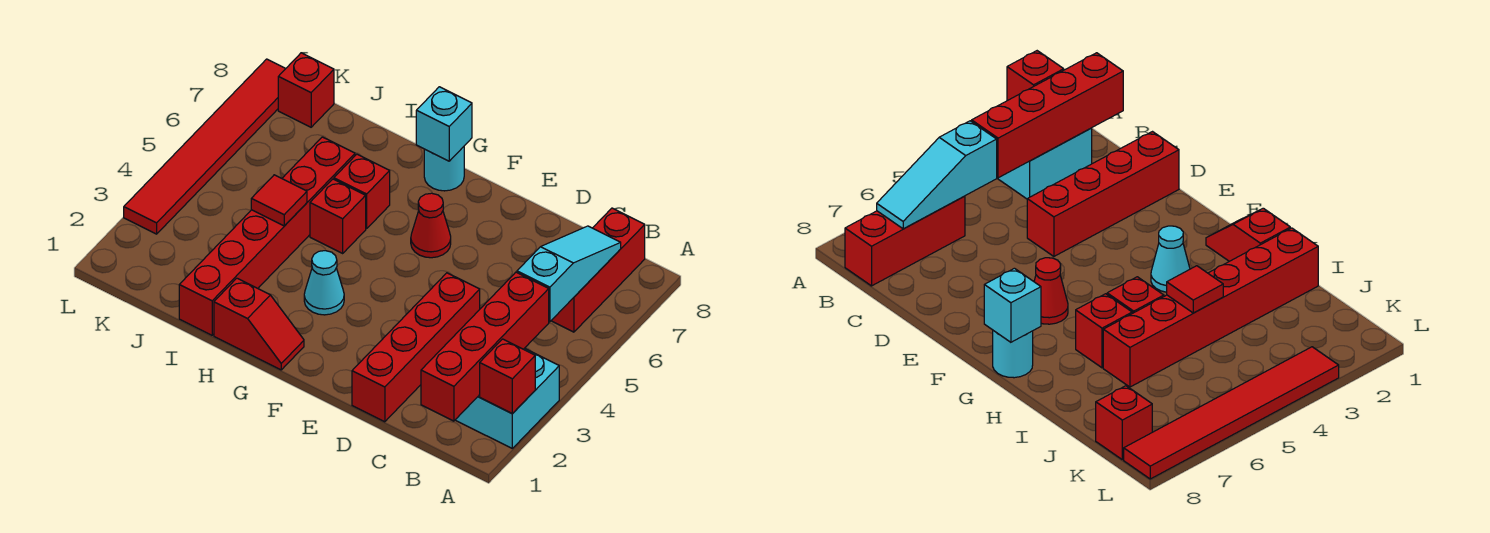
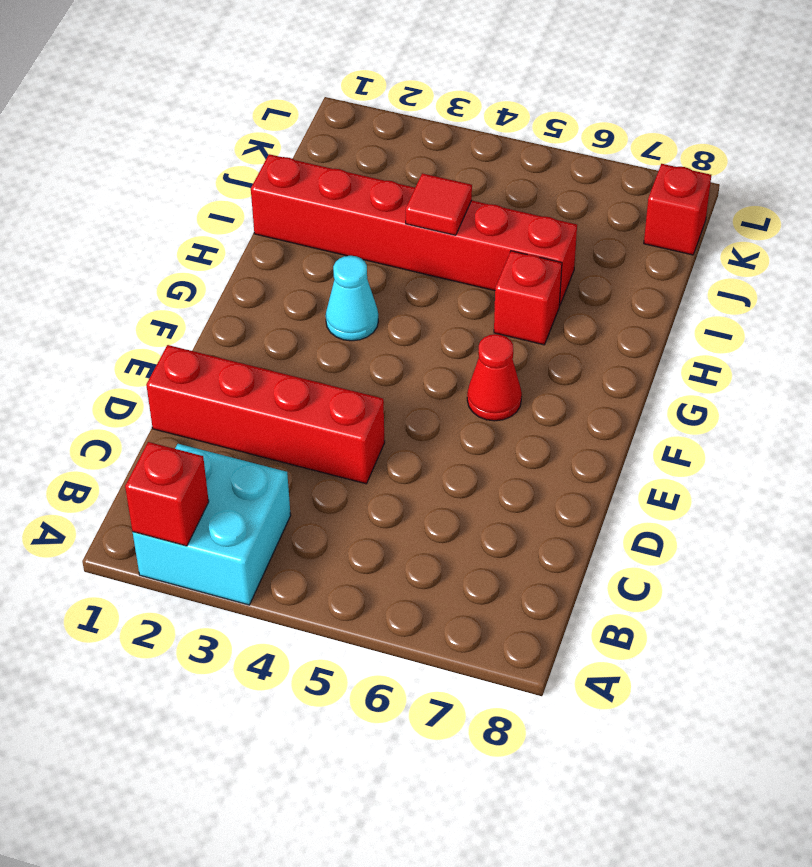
none -> red 1x3 brick [551,208,645,332]
none -> red 1x2 slope [214,278,304,370]
none -> cyan 1x1 round brick [424,147,464,191]

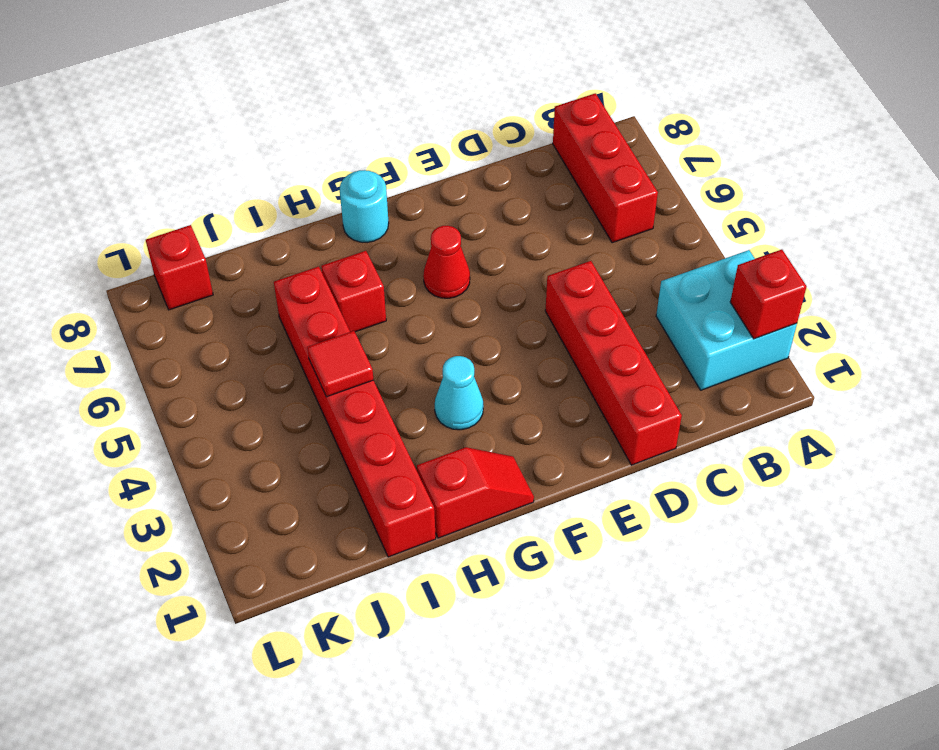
none -> red 1x1 brick [310,179,366,253]
none -> red 1x6 tile [124,59,286,234]
none -> red 1x4 brick [421,272,549,421]

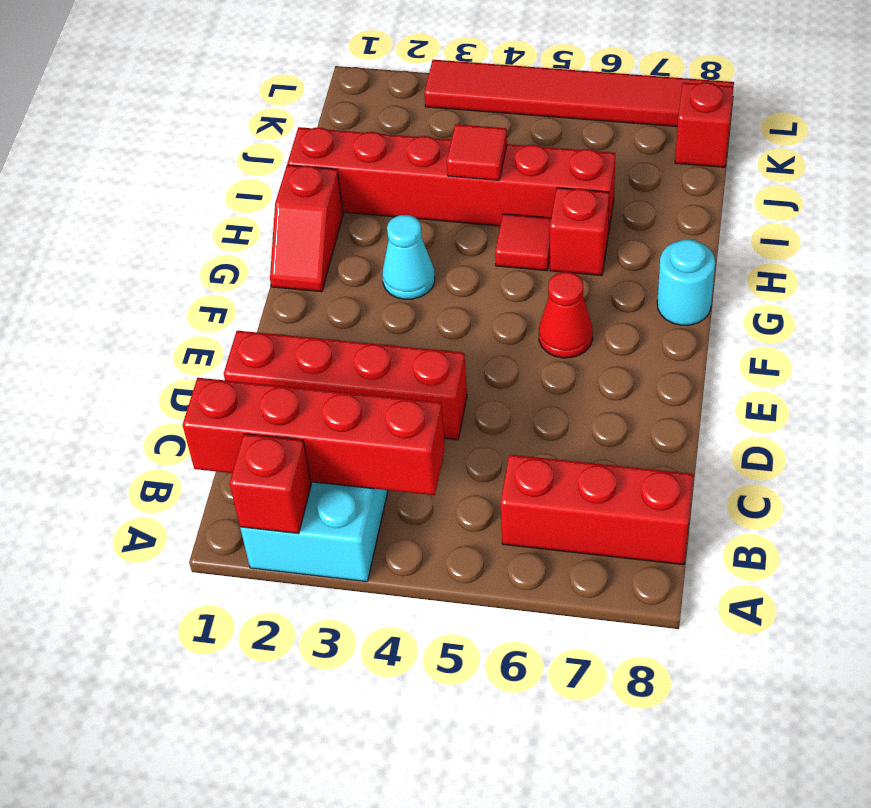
red 1x1 tile [495,214,551,271] -> red 1x1 brick [310,179,366,253]
none -> cyan 1x3 slope [517,226,621,322]
none -> cyan 1x1 brick [416,87,472,161]

